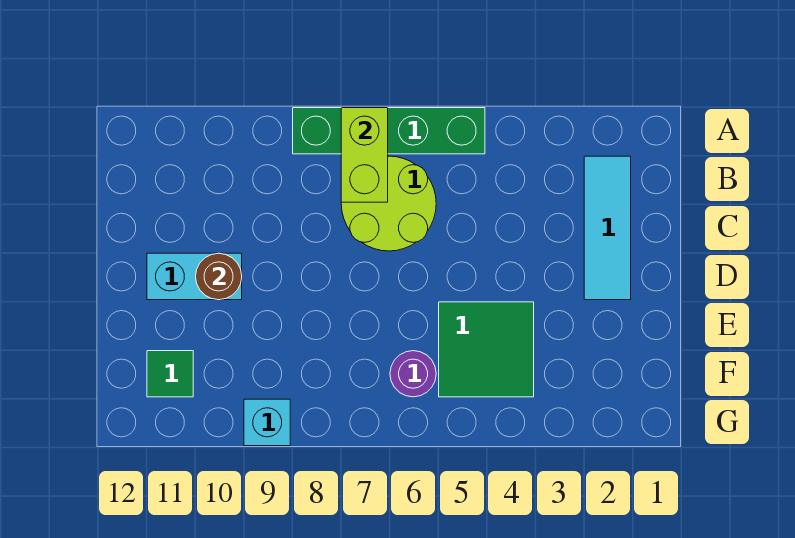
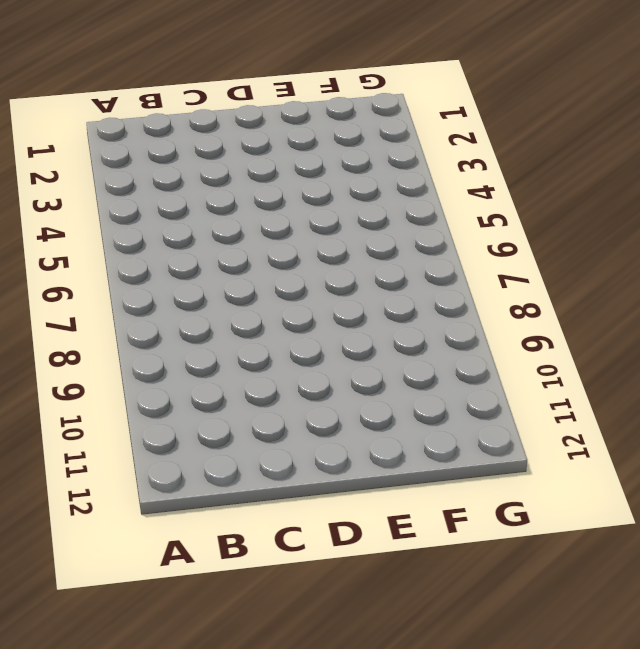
none -> green 1x4 brick [293,108,485,154]
none -> cyan 1x3 tile [584,156,631,300]

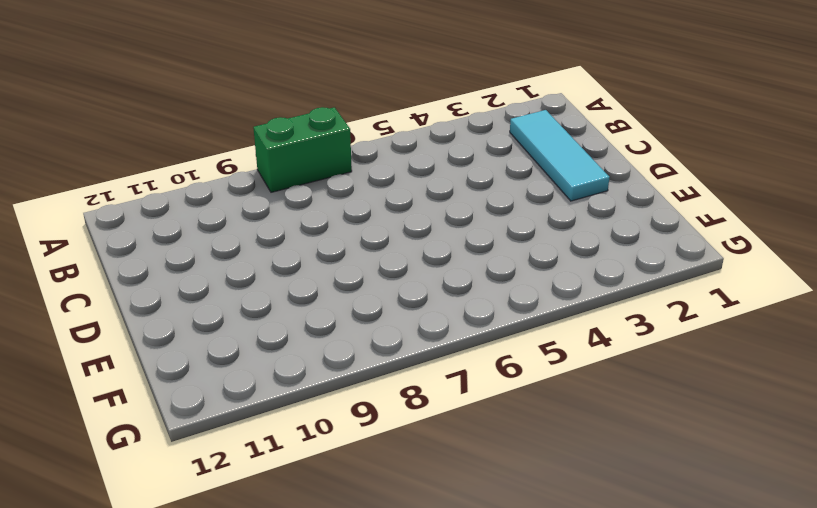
green 1x2 brick [253,107,352,192] -> green 1x4 brick [293,108,485,154]
none -> lime 2x2 round brick [341,156,436,251]
none -> cyan 1x2 brick [147,253,242,300]

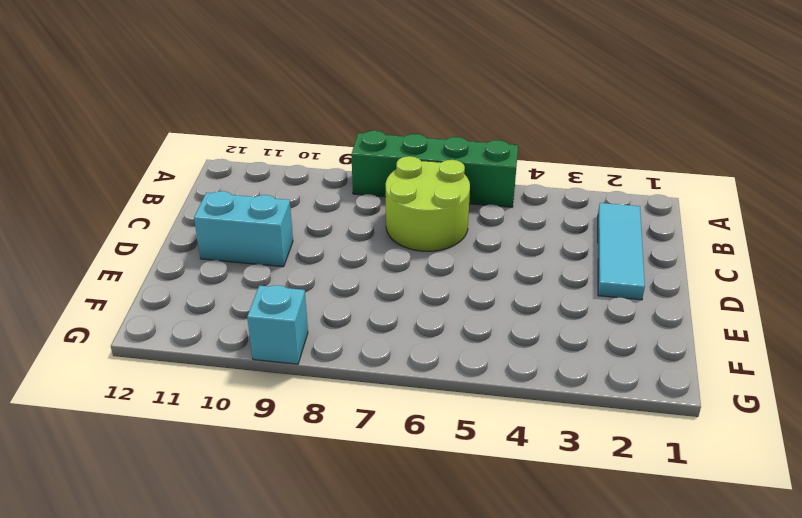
none -> green 2x2 tile [439,302,534,397]
none -> purple 1x1 round brick [390,351,436,397]

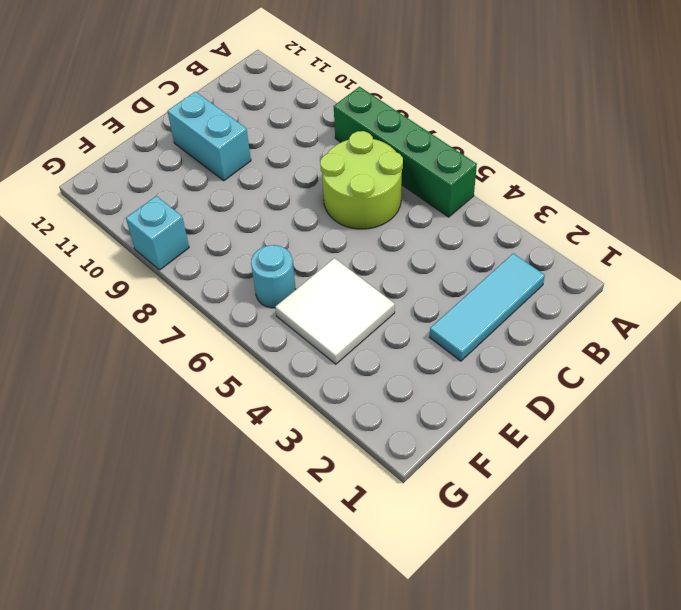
white 2x2 tile [275,258,395,364] -> green 2x2 tile [439,302,534,397]
cyan 1x1 round brick [251,245,296,308] -> purple 1x1 round brick [390,351,436,397]
none -> green 1x1 tile [147,351,193,397]
none -> lime 1x2 brick [341,108,388,202]

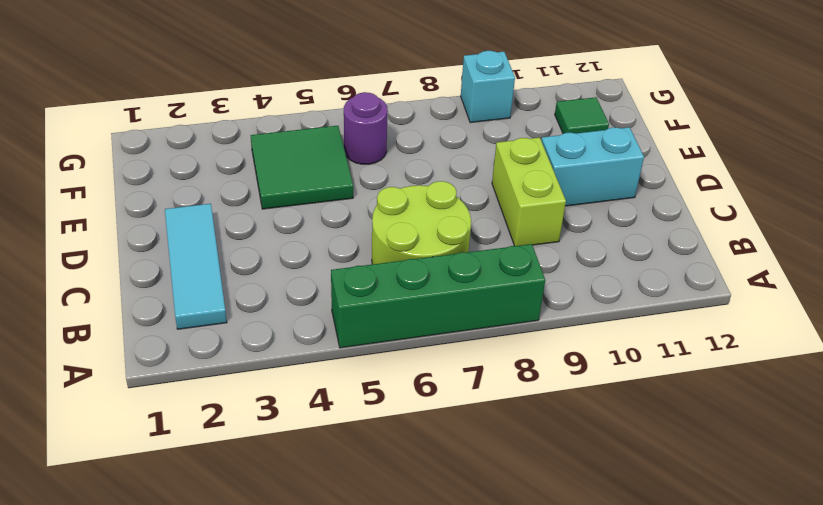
lime 1x2 brick [492,138,566,246] -> lime 1x2 brick moved to [341,108,388,202]
none -> brown 1x1 round brick [196,253,242,300]

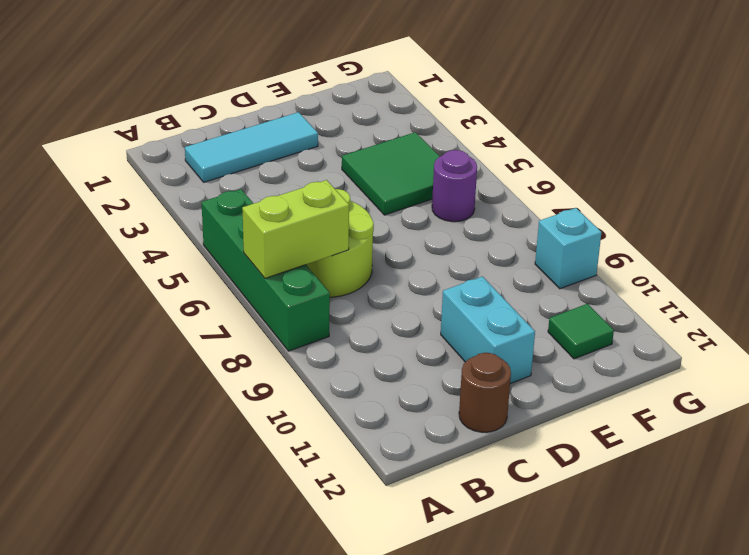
brown 1x1 round brick [459,353,511,432] -> brown 1x1 round brick moved to [196,253,242,300]

